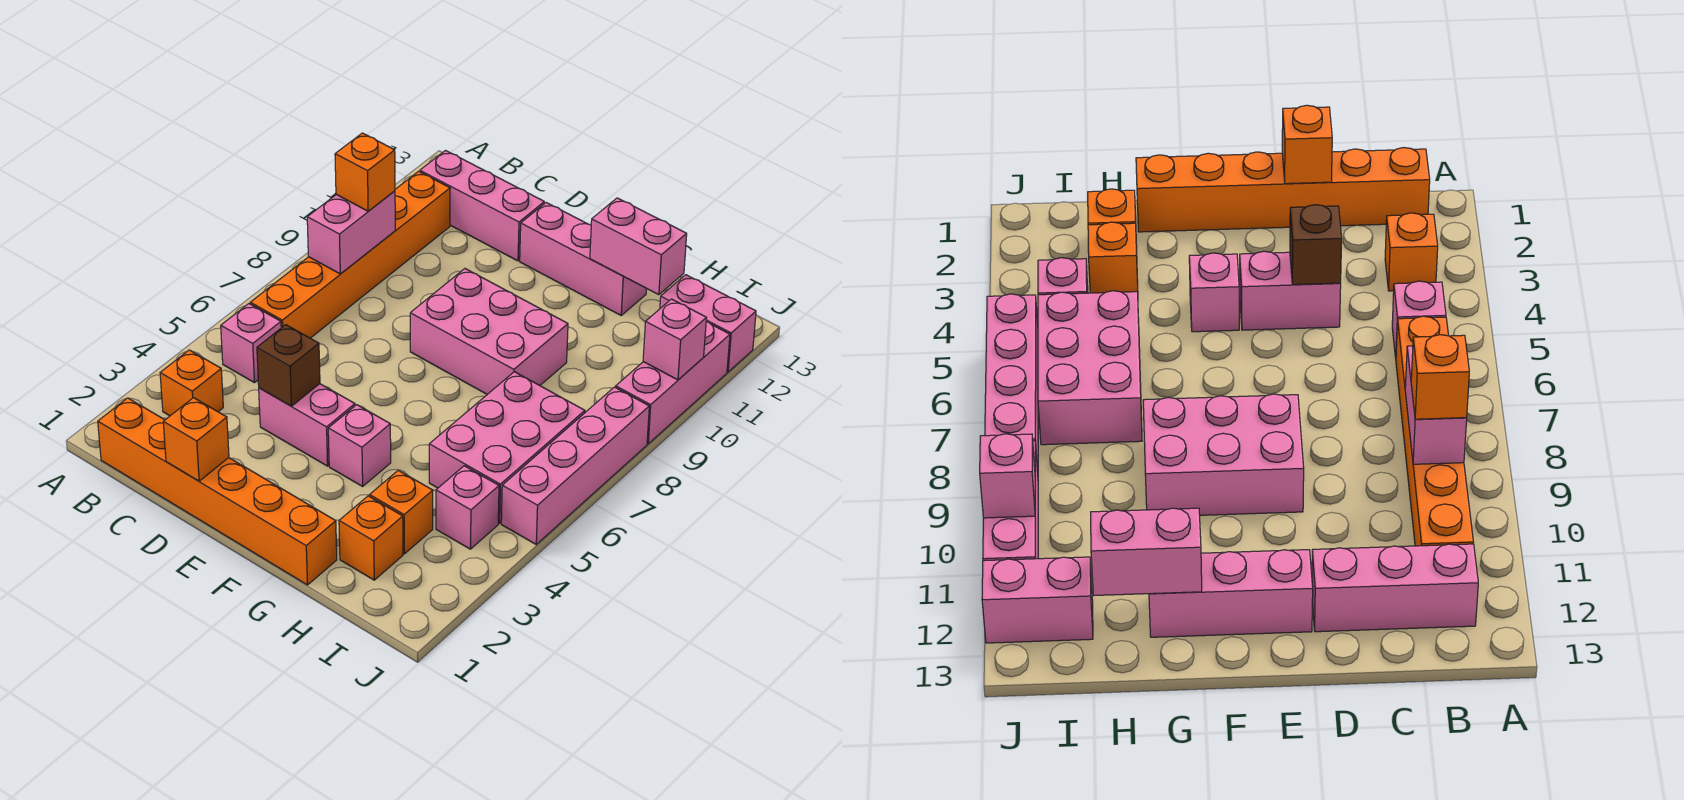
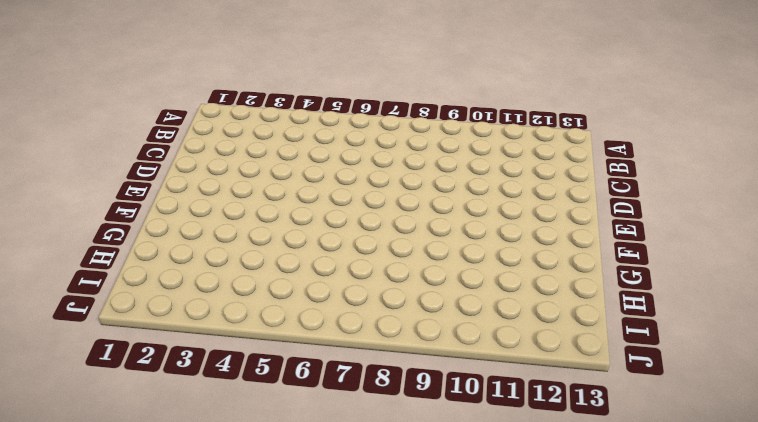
none -> orange 1x6 brick [98,398,337,585]
none -> orange 1x1 brick [160,350,223,416]
none -> pink 1x1 brick [221,304,281,383]

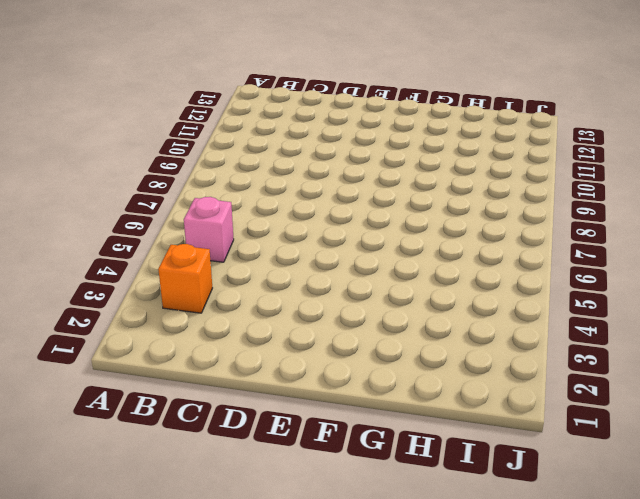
none -> orange 1x6 brick [98,398,337,585]
none -> orange 1x6 brick [250,171,450,338]
none -> pink 1x3 brick [420,151,544,261]

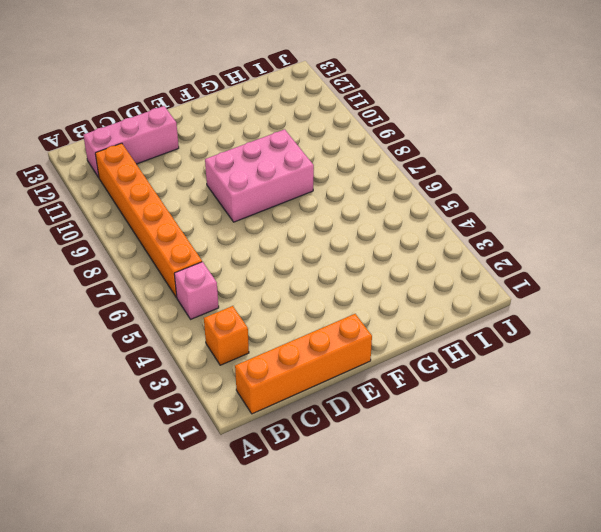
orange 1x4 brick [235,314,372,414] -> orange 1x6 brick [98,398,337,585]
none -> pink 1x2 brick [259,384,355,466]
none -> pink 1x3 brick [520,203,647,315]
none -> pink 1x1 brick [328,405,391,486]

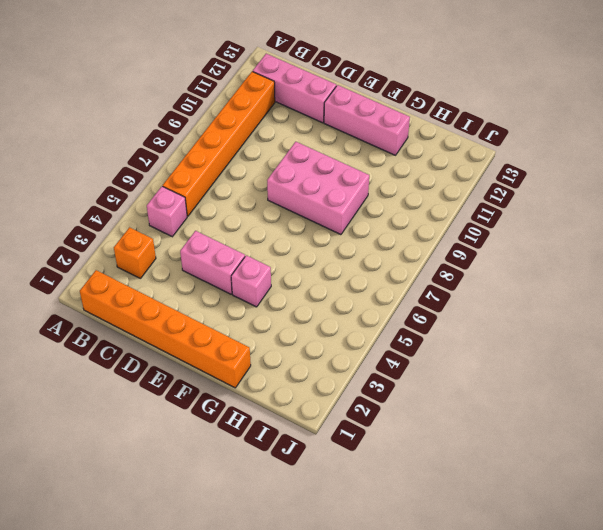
none -> orange 1x1 brick [339,496,403,580]
none -> orange 1x1 brick [370,470,433,554]
none -> pink 2x3 brick [429,372,585,523]

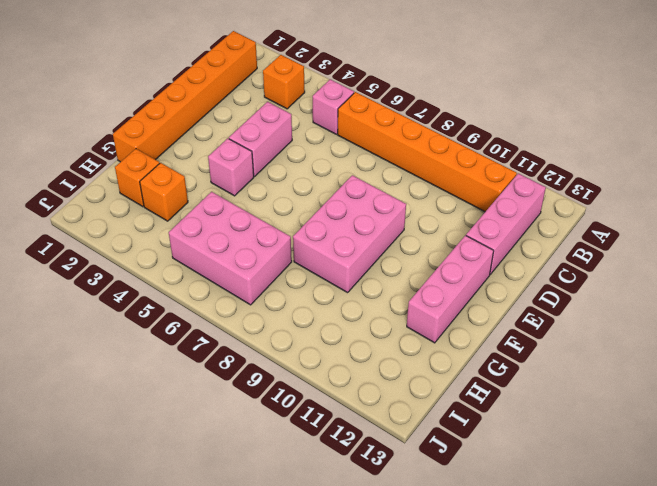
none -> pink 1x1 brick [436,466,499,549]
none -> pink 1x2 brick [660,275,756,372]
none -> pink 1x4 brick [501,387,649,544]

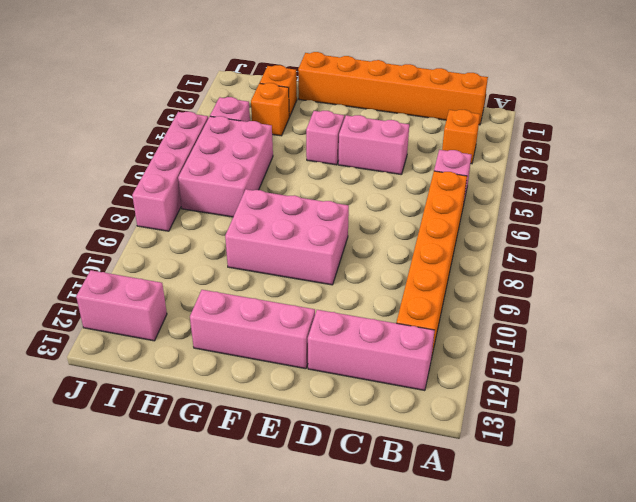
none -> pink 1x3 brick [616,322,730,444]
none -> pink 1x2 brick [307,191,395,274]
none -> orange 1x1 brick [163,398,229,481]

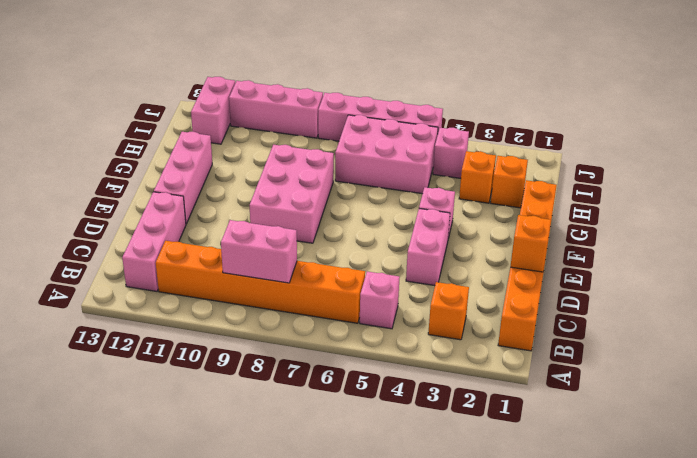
none -> brown 1x1 brick [257,325,320,406]
none -> pink 1x2 brick [590,198,687,295]
none -> pink 1x1 brick [643,299,706,380]

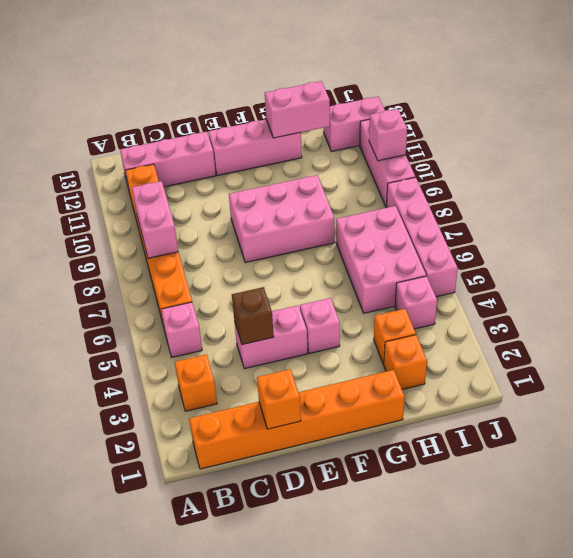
none -> orange 1x1 brick [335,133,395,211]

